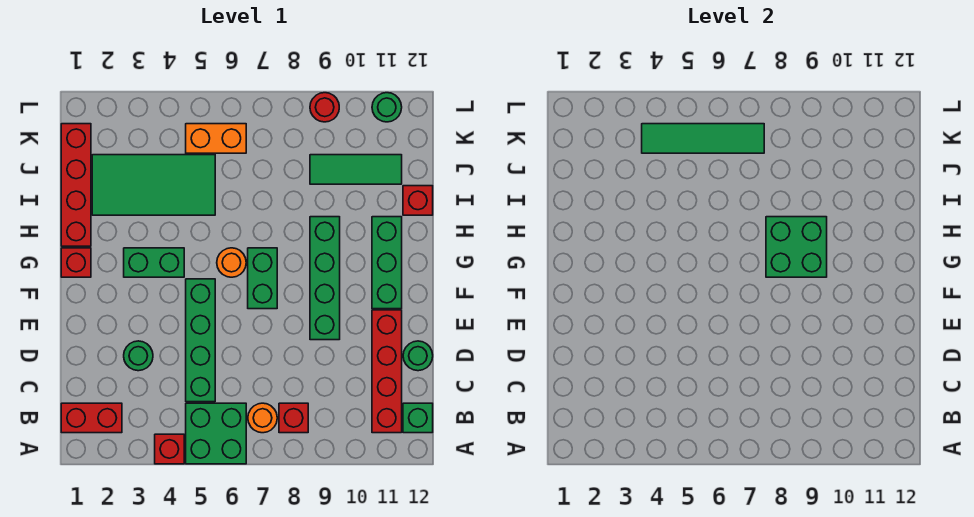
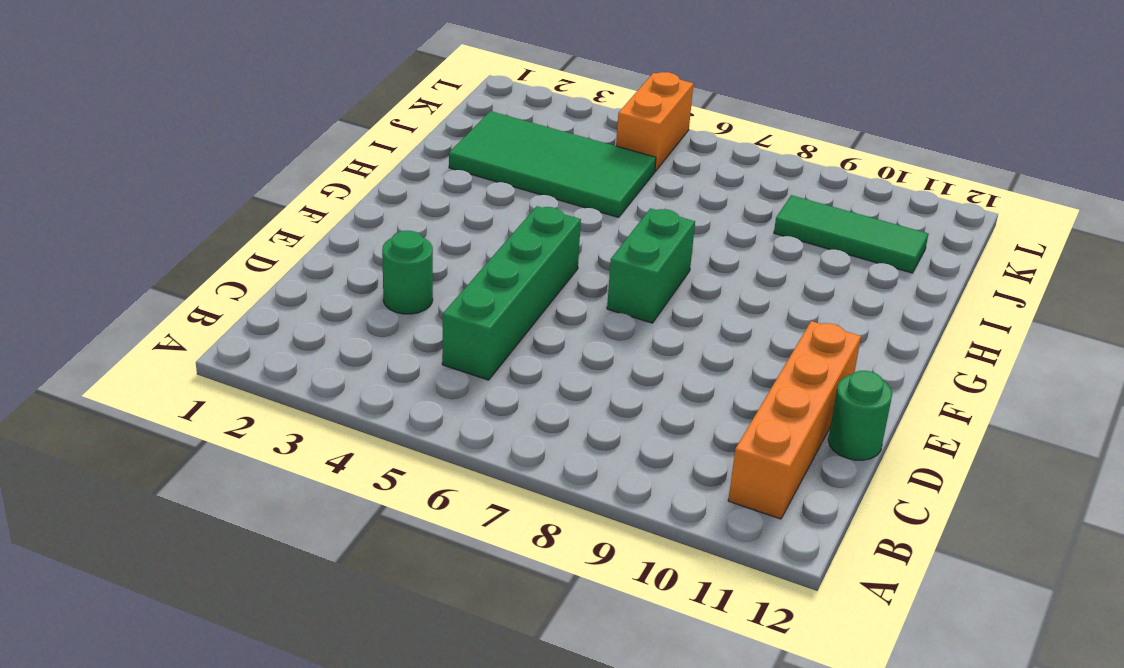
orange 1x4 brick [728,321,861,519] -> red 1x4 brick [372,310,402,433]
orange 1x2 brick [616,72,693,172] -> orange 1x2 brick turned to [186,124,246,153]
none -> red 1x1 brick [155,434,184,464]
none -> green 2x2 brick [186,403,246,464]
none -> red 1x2 brick [61,403,122,433]

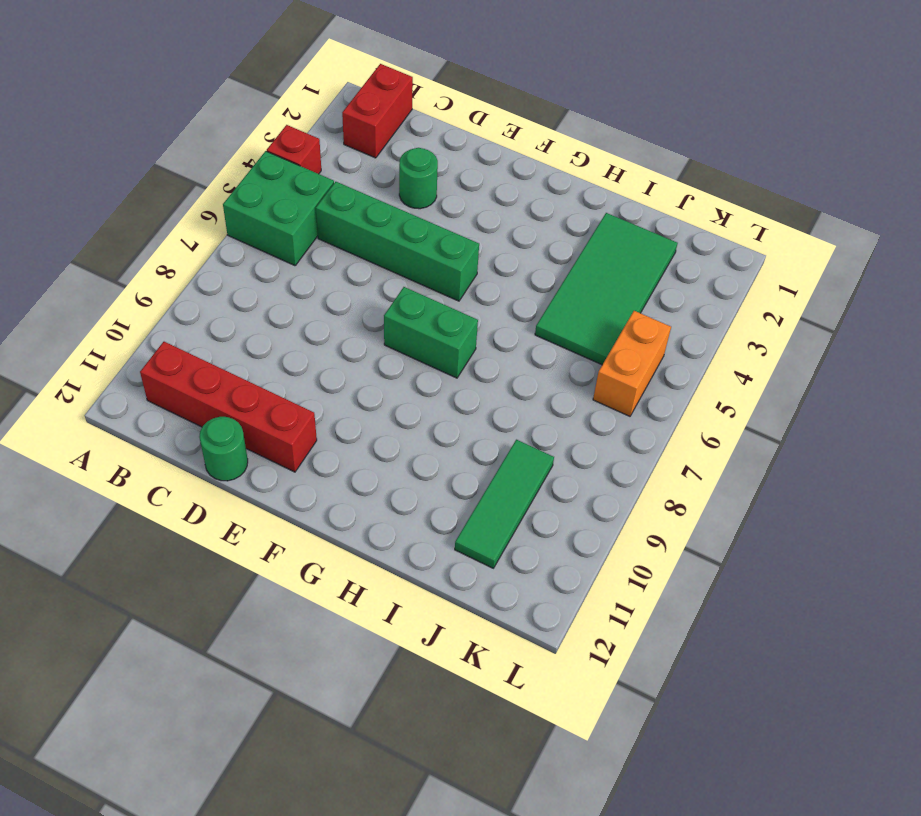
none -> orange 1x1 round brick [248,403,277,433]
none -> red 1x1 brick [279,403,308,433]
none -> green 1x1 brick [403,403,433,433]

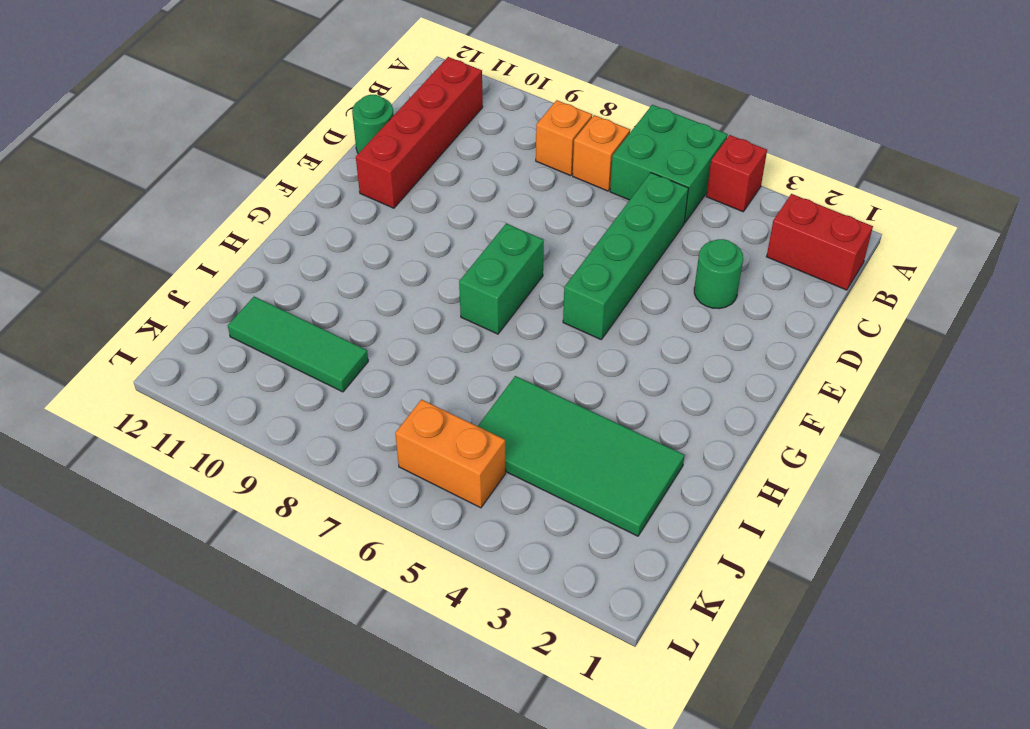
orange 1x1 brick [573,115,630,191] -> orange 1x1 round brick [248,403,277,433]
orange 1x1 brick [536,100,592,176] -> red 1x1 brick [279,403,308,433]
none -> green 1x1 brick [403,403,433,433]
none -> green 1x4 brick [310,217,340,340]
none -> green 1x3 brick [372,217,402,309]

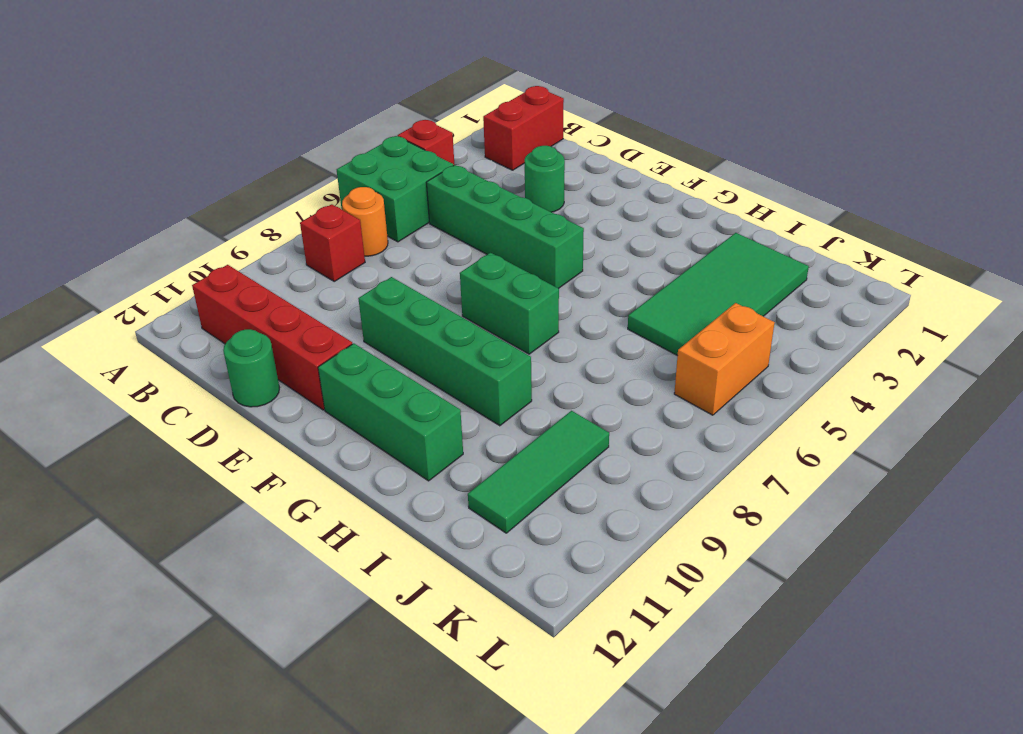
none -> green 1x1 brick [403,403,433,433]
none -> red 1x1 brick [61,248,91,277]
none -> green 1x2 brick [124,248,184,277]

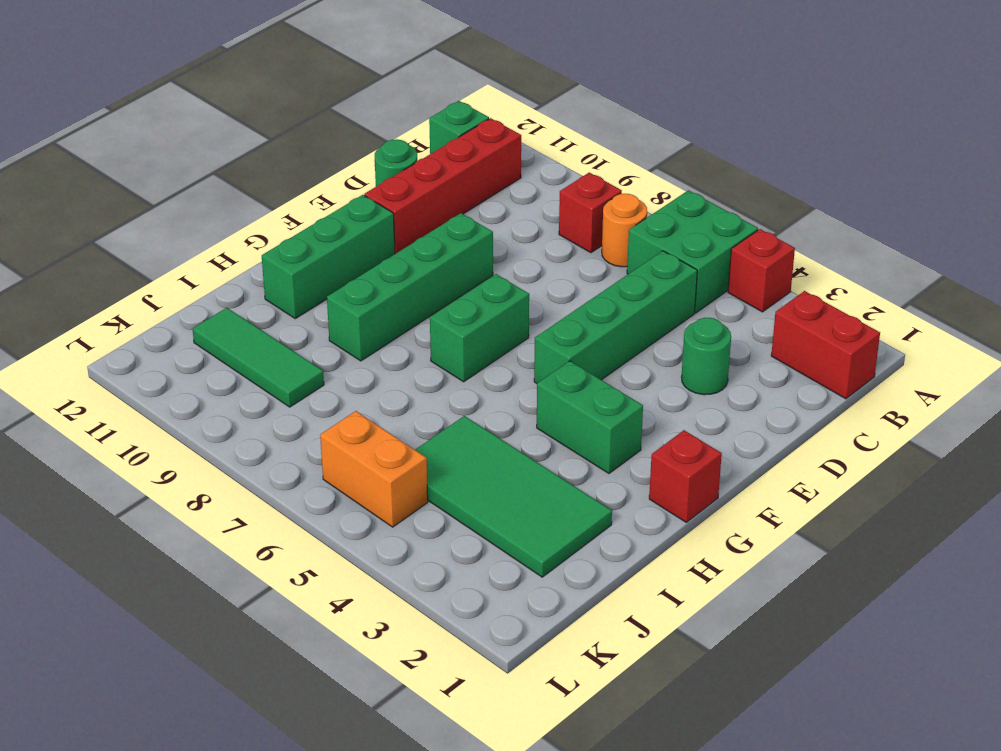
none -> orange 1x1 round brick [217,248,246,277]
none -> red 1x4 brick [61,124,91,246]
none -> red 1x1 brick [403,186,433,215]

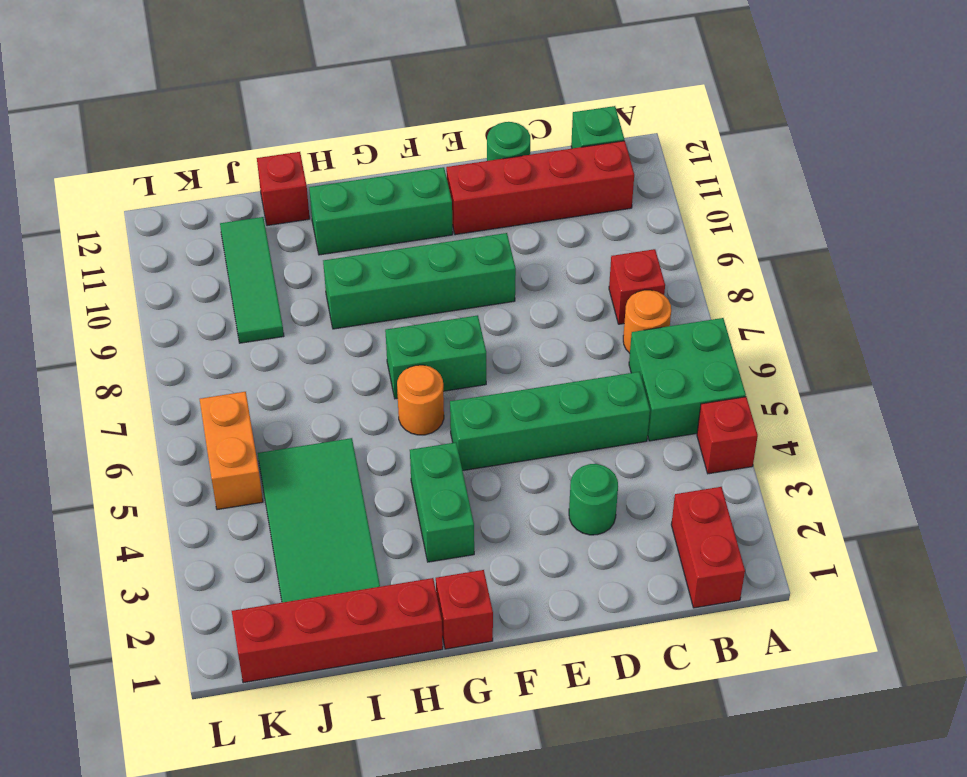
none -> red 1x1 round brick [310,93,339,122]
none -> green 1x1 round brick [372,93,402,122]
none -> green 2x2 brick [766,217,827,277]

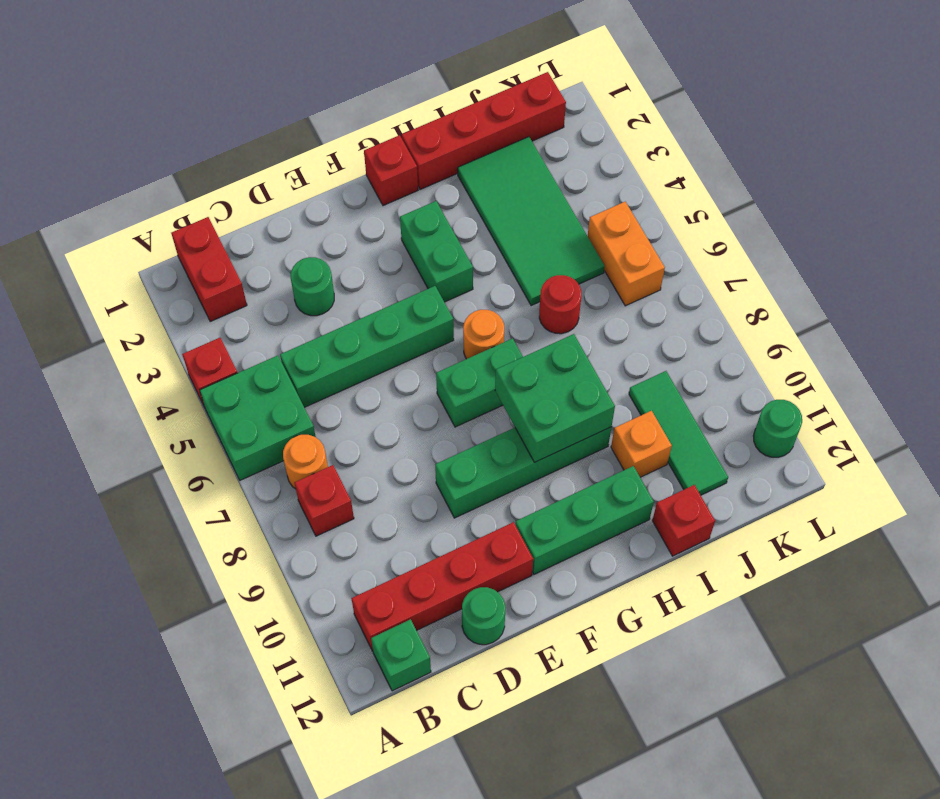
red 1x1 round brick [539,275,581,334] -> red 1x1 round brick moved to [310,93,339,122]
orange 1x1 brick [611,411,672,477] -> none
none -> green 1x4 tile [642,124,764,153]

